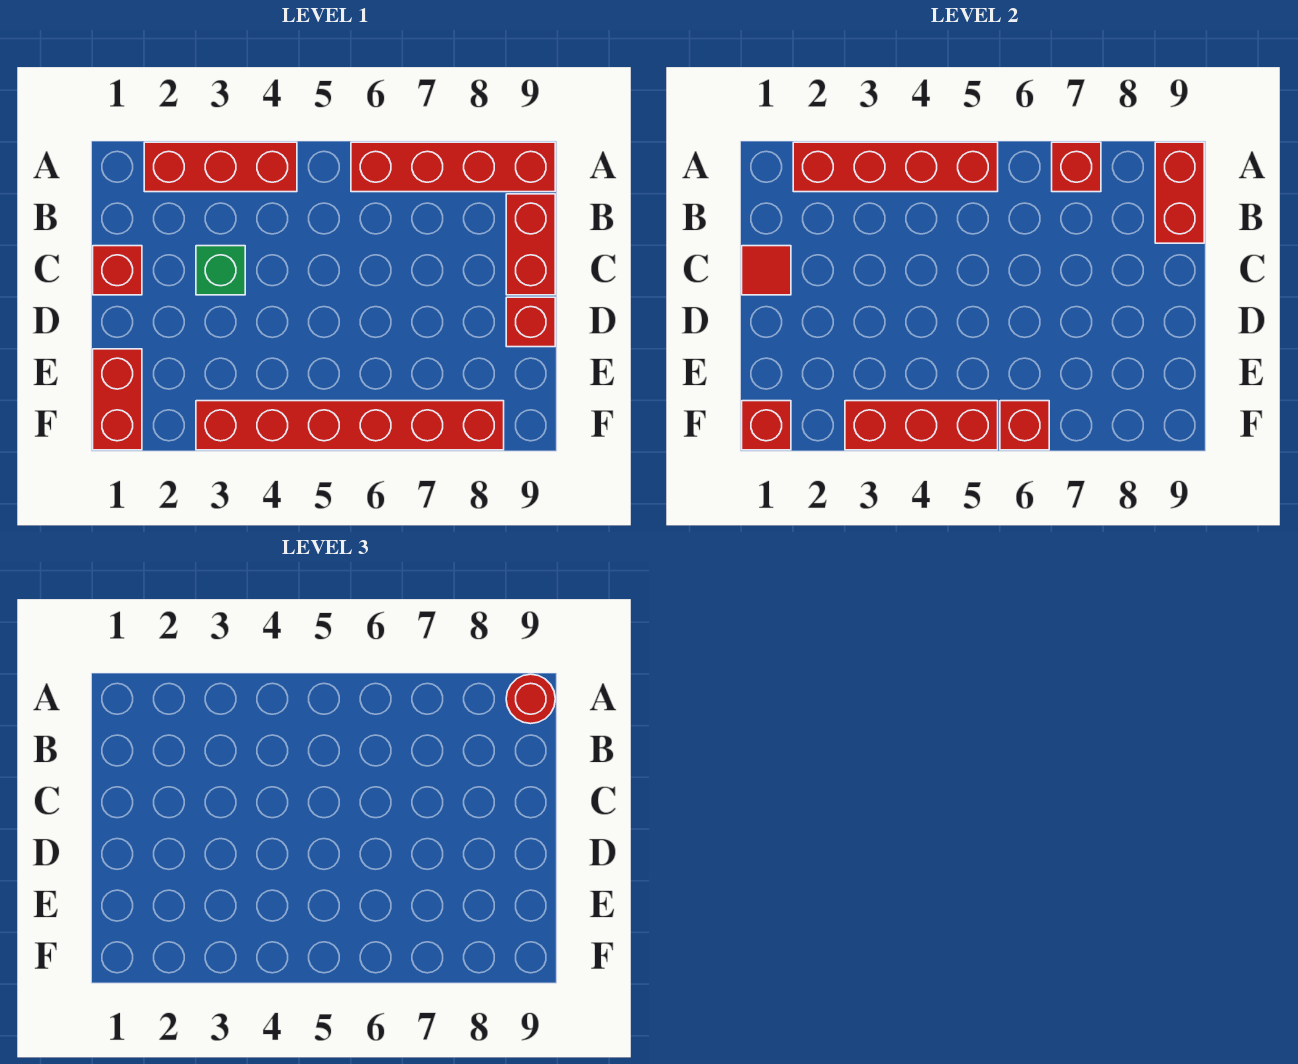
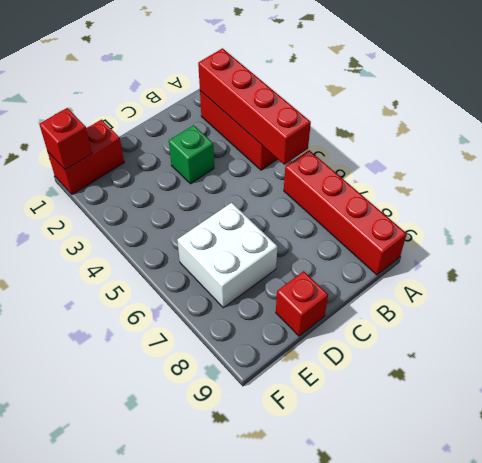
white 2x2 brick [177,203,278,308] -> none
none -> red 1x2 brick [506,194,555,295]
none -> red 1x1 brick [93,246,142,295]
none -> red 1x6 brick [196,401,504,450]

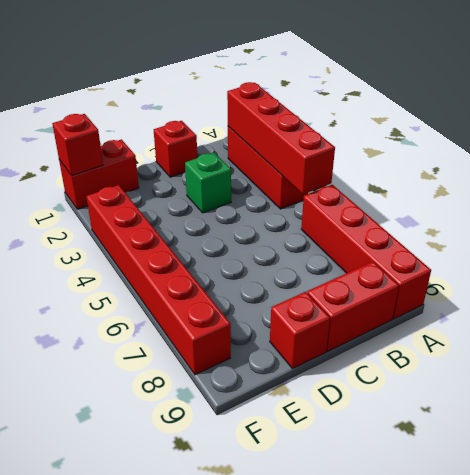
none -> red 1x1 brick [1052,142,1101,192]
none -> red 1x2 brick [1155,142,1204,243]
none -> red 1x1 tile [742,246,791,295]

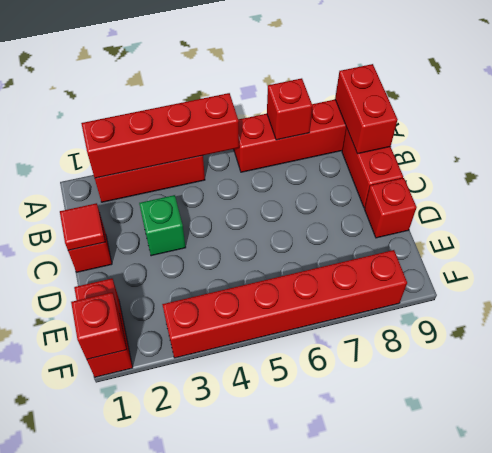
none -> red 1x3 brick [845,401,998,450]
none -> red 1x1 brick [1000,401,1049,450]
none -> red 1x1 round brick [506,674,555,724]

